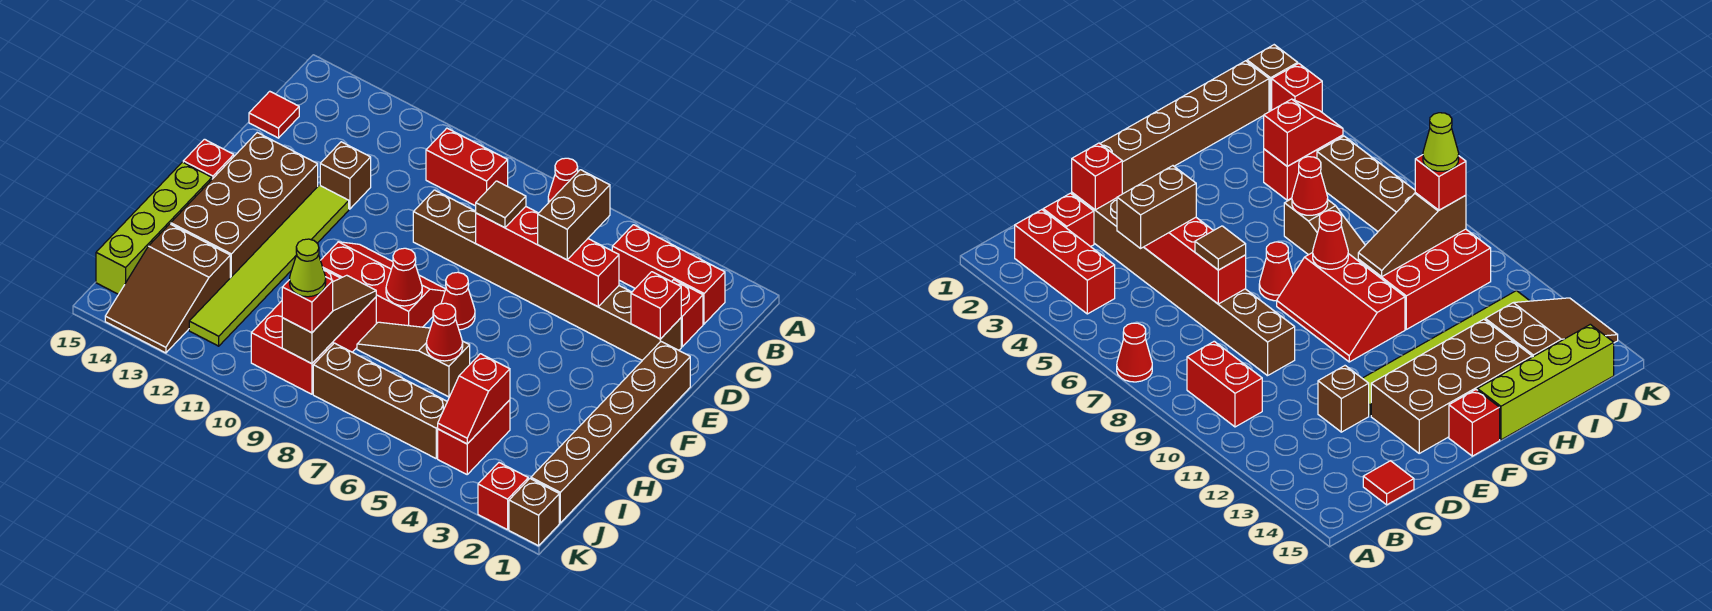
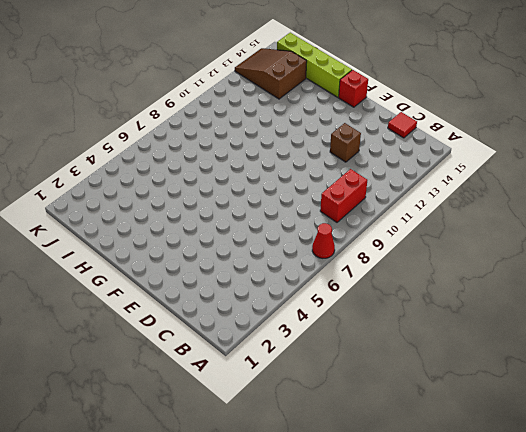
none -> red 1x3 brick [612,225,725,324]
none -> red 1x1 brick [672,280,703,347]
none -> brown 1x8 brick [413,190,681,360]
none -> brown 1x6 brick [531,342,690,523]

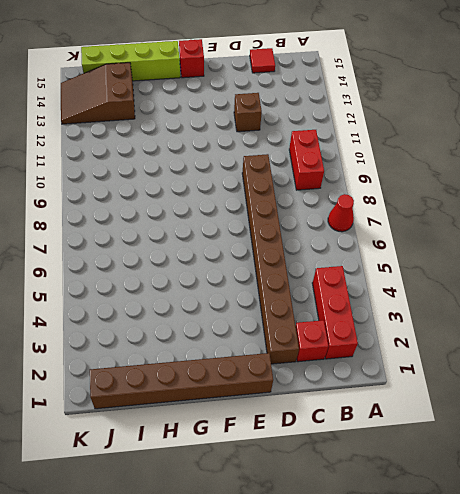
none -> lime 1x6 tile [189,185,349,346]
none -> brown 2x4 brick [171,133,318,278]
none -> red 1x1 cone [441,272,475,330]
none -> red 2x3 slope [320,242,446,327]

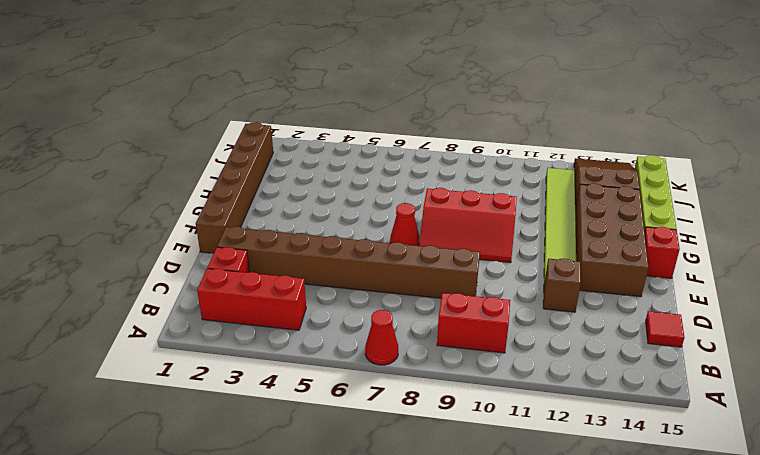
none -> brown 1x3 slope [357,322,470,397]
none -> red 2x3 brick [251,269,376,394]
none -> red 1x2 brick [438,400,510,474]
none -> brown 1x4 brick [313,343,447,458]

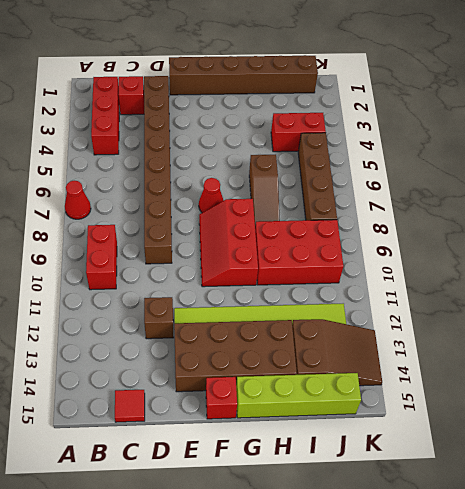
none -> brown 1x1 brick [509,479,559,546]
none -> red 1x1 brick [478,463,528,530]
none -> red 1x1 brick [631,272,681,339]
none -> red 1x4 brick [476,207,619,307]

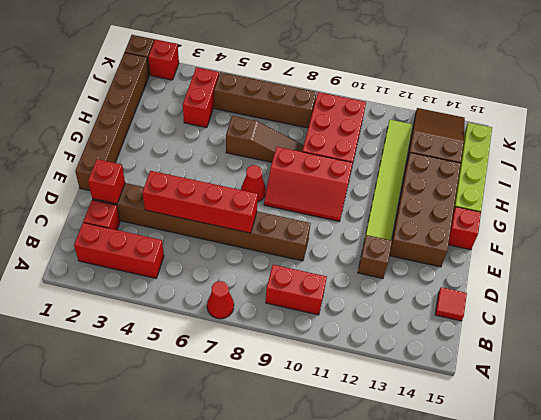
none -> red 1x1 cone [386,248,422,306]
none -> red 1x1 cone [426,303,463,361]
none -> brown 1x3 slope [282,275,376,364]
none -> red 1x2 slope [438,354,510,444]

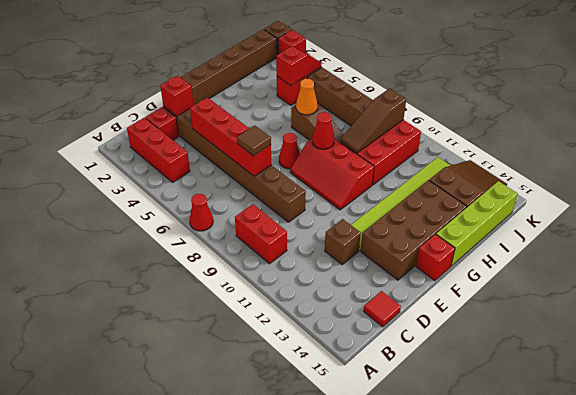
orange 1x1 cone [296,79,317,115] -> red 1x1 cone [426,303,463,361]
none -> brown 1x2 brick [538,170,610,260]
none -> red 1x1 brick [282,277,333,333]
none -> lime 1x1 cone [290,239,326,297]

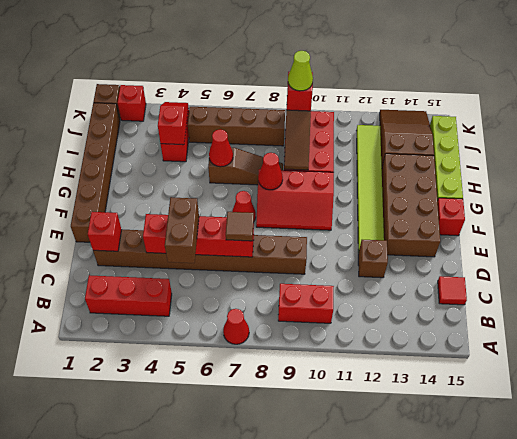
none -> red 1x1 brick [672,280,703,347]

